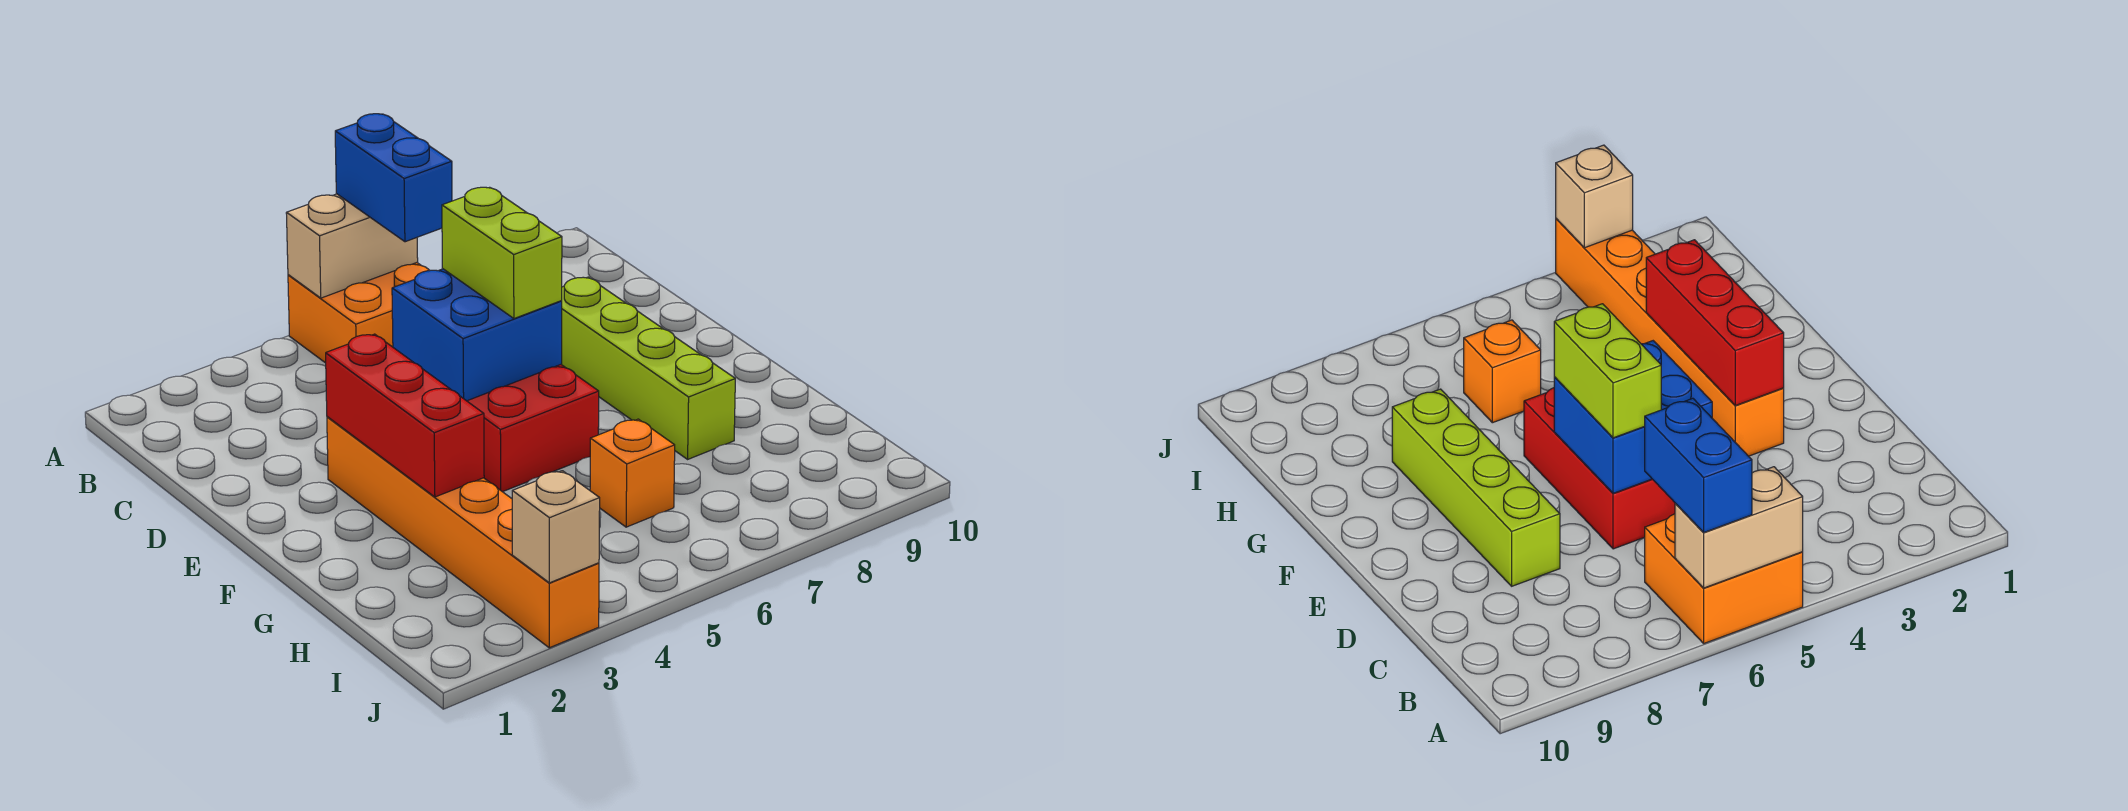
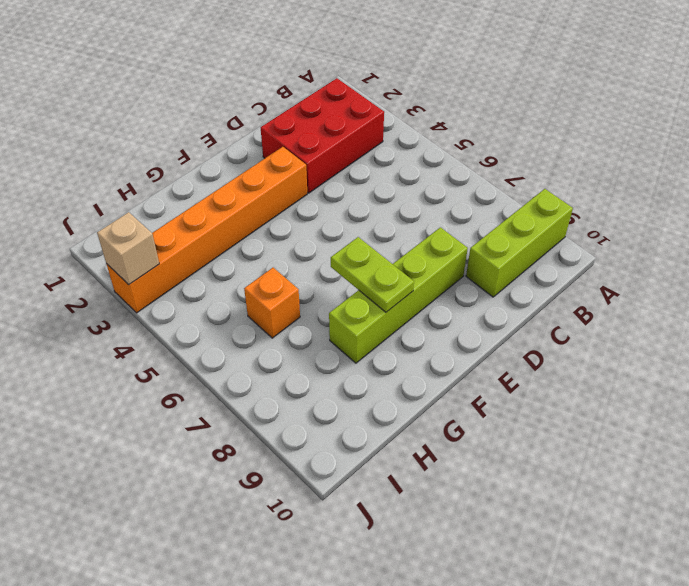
lime 1x3 brick [466,189,573,297] -> none
red 2x3 brick [261,78,384,193] -> red 2x3 brick moved to [467,365,599,492]
lime 1x2 plate [331,237,414,312] -> none
none -> orange 2x2 brick [288,263,429,363]
none -> tan 1x2 brick [286,194,418,298]

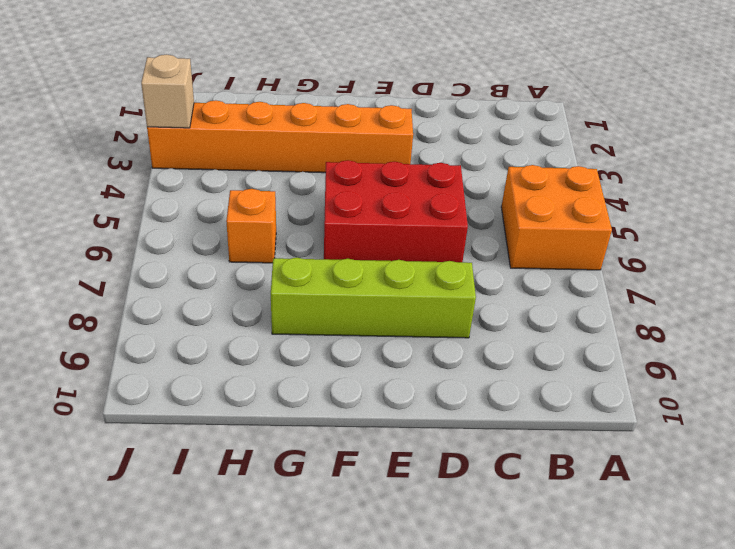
none -> tan 1x2 brick [286,194,418,298]
none -> blue 2x2 brick [392,269,562,401]

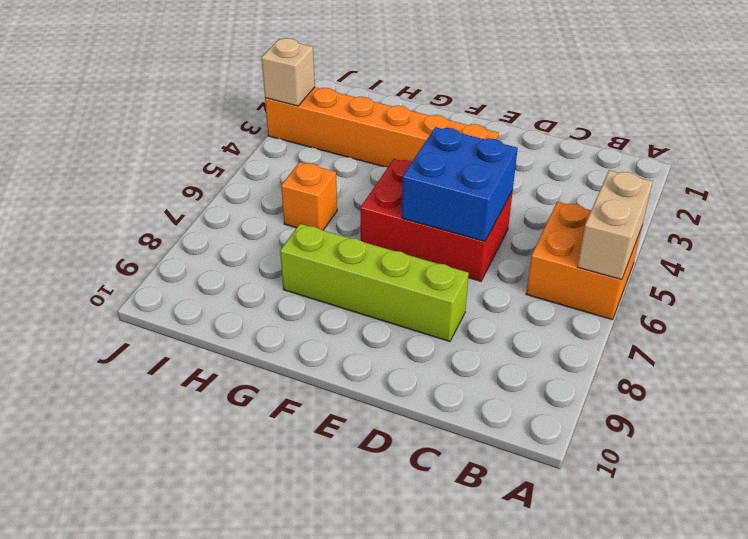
none -> red 1x3 brick [326,334,484,497]
none -> blue 1x2 brick [335,114,452,242]

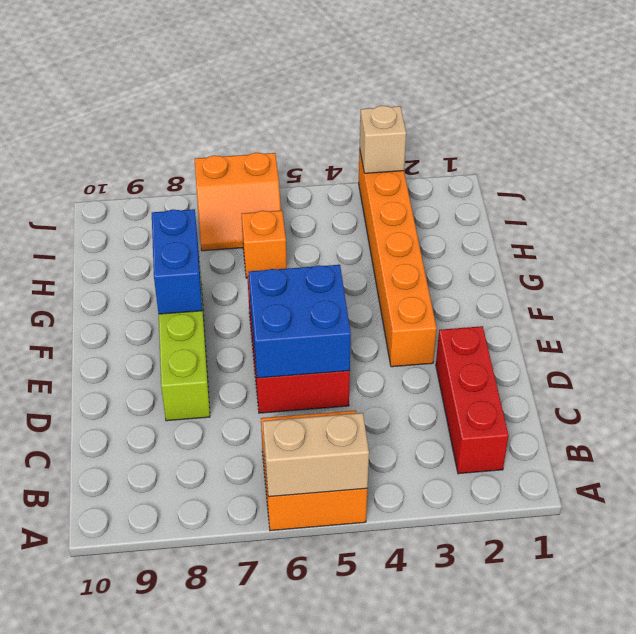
red 1x3 brick [436,326,509,474] -> red 1x3 brick moved to [326,334,484,497]
blue 1x2 brick [152,209,202,314] -> blue 1x2 brick moved to [335,114,452,242]
orange 2x2 slope [195,153,281,251] -> none
none -> lime 1x2 brick [442,187,562,319]

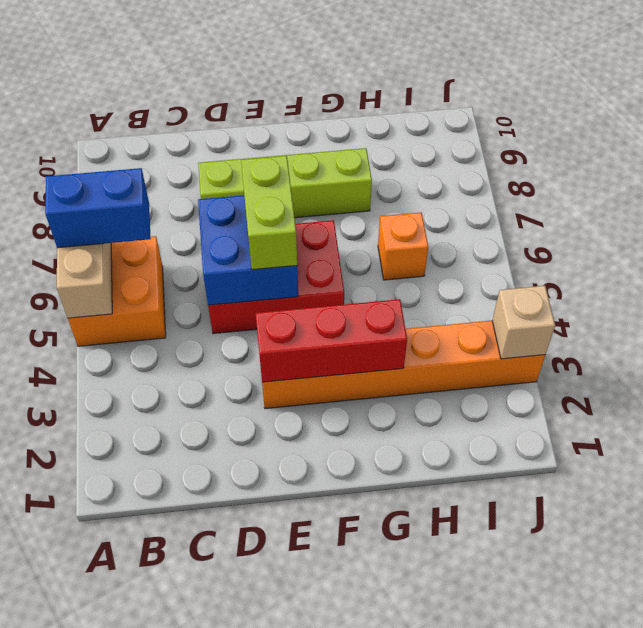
lime 1x2 brick [241,156,297,270] -> lime 1x2 brick turned to [442,187,562,319]

